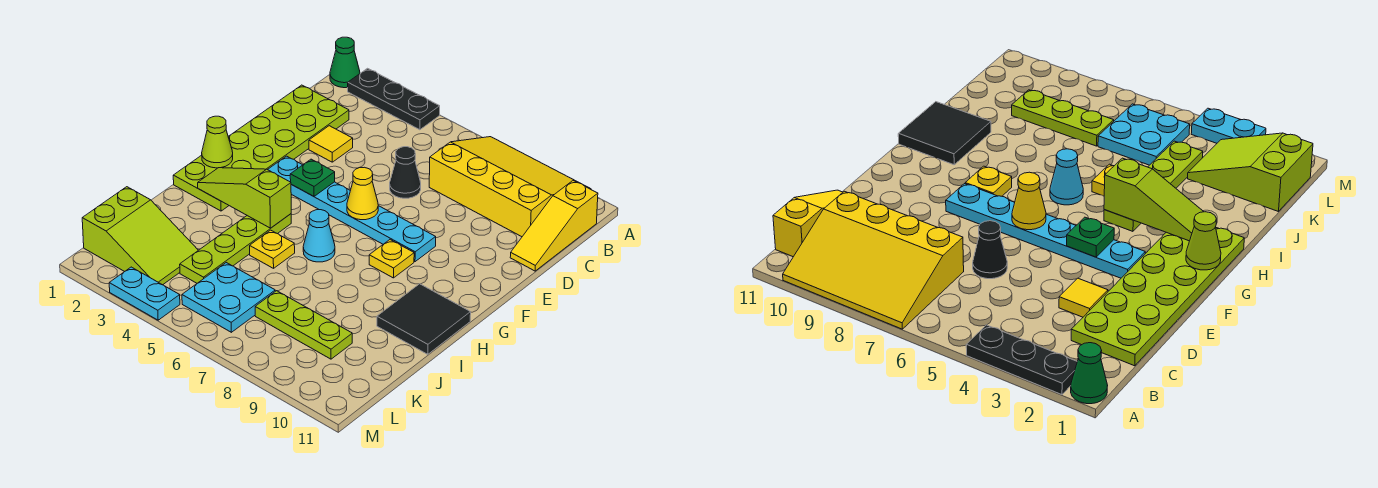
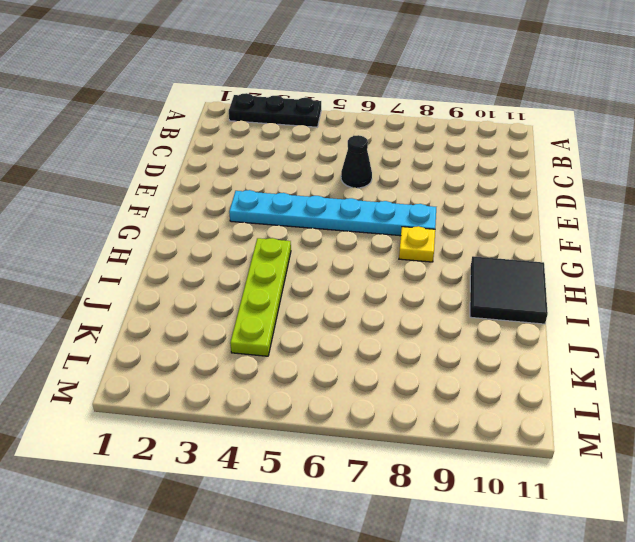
none -> green 1x1 cone [330,37,360,88]
none -> yellow 3x4 slope [429,137,590,237]
none -> yellow 1x3 slope [510,181,598,271]

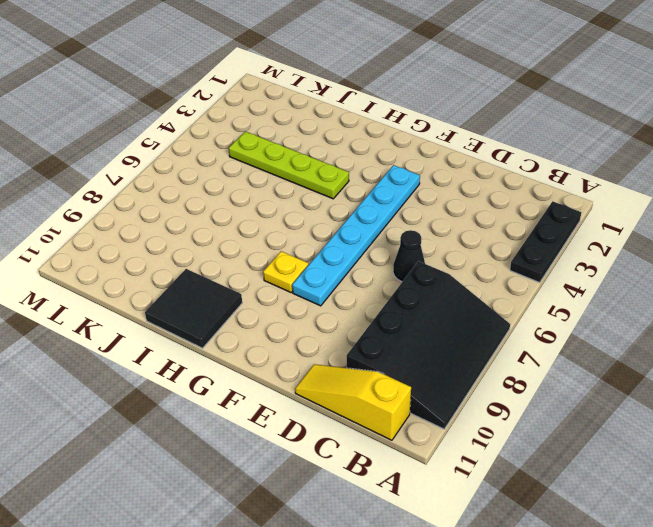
black 3x4 slope [347,261,510,429] -> yellow 3x4 slope [429,137,590,237]
none -> green 1x1 cone [330,37,360,88]
none -> lime 2x6 plate [173,85,349,211]
none -> yellow 1x1 tile [309,126,353,162]

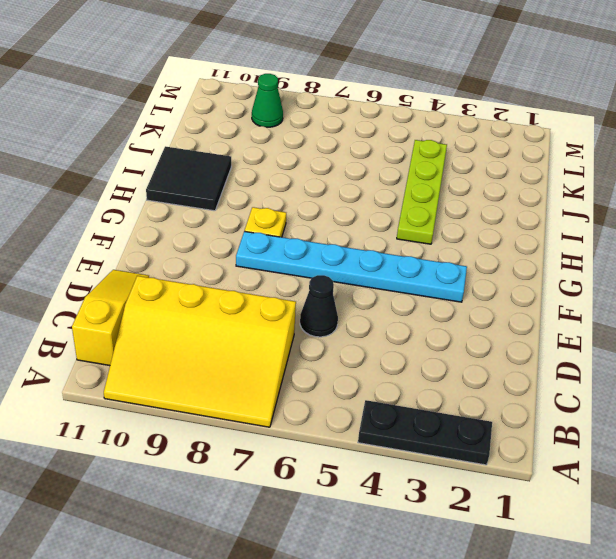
green 1x1 cone [252,74,283,127] -> green 1x1 cone moved to [330,37,360,88]
none -> lime 2x6 plate [173,85,349,211]
none -> yellow 1x1 tile [309,126,353,162]
none -> cyan 1x1 cone [303,210,335,262]

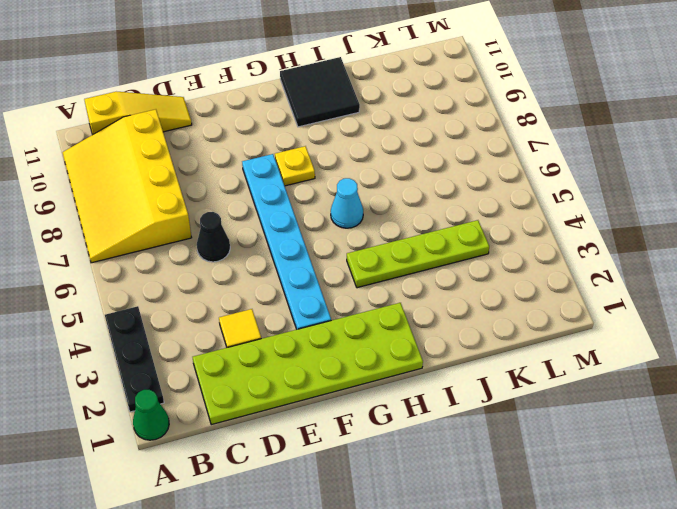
none -> yellow 1x1 plate [250,230,295,268]
none -> lime 2x3 slope [82,187,198,285]
none -> cyan 2x2 plate [182,263,275,332]

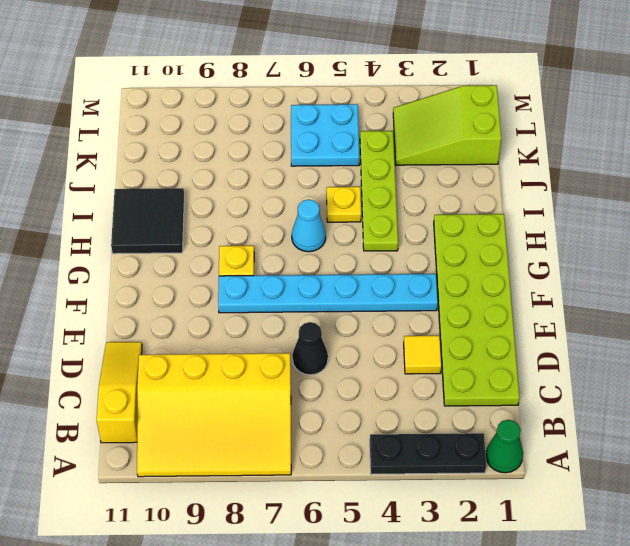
none -> lime 1x3 plate [255,291,352,359]
none -> cyan 1x2 plate [109,267,180,320]
none -> green 1x1 plate [290,159,335,196]

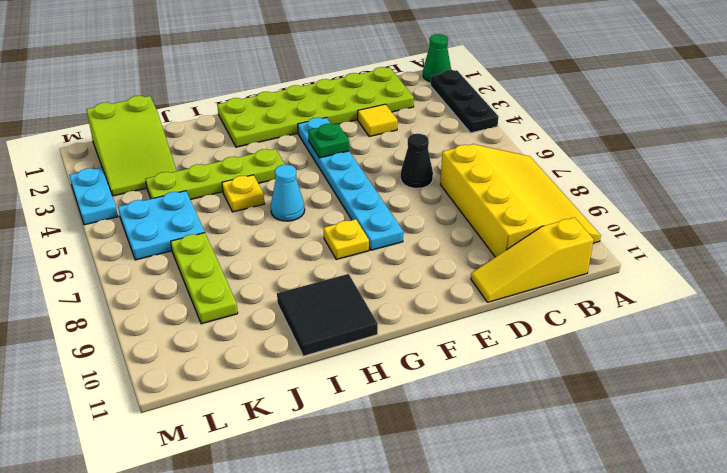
none -> yellow 1x1 cone [347,167,378,220]
none -> lime 1x1 cone [202,116,233,168]
none -> lime 1x3 slope [198,168,291,228]

